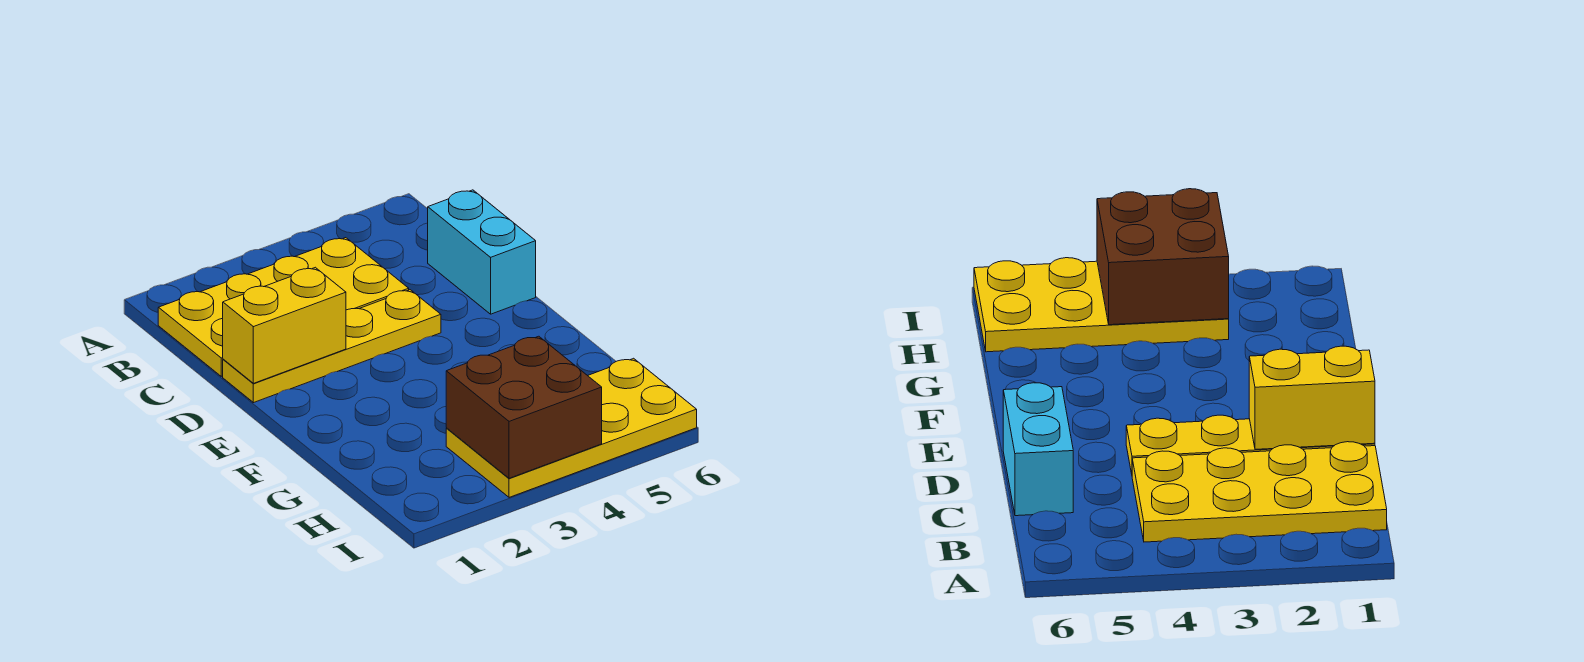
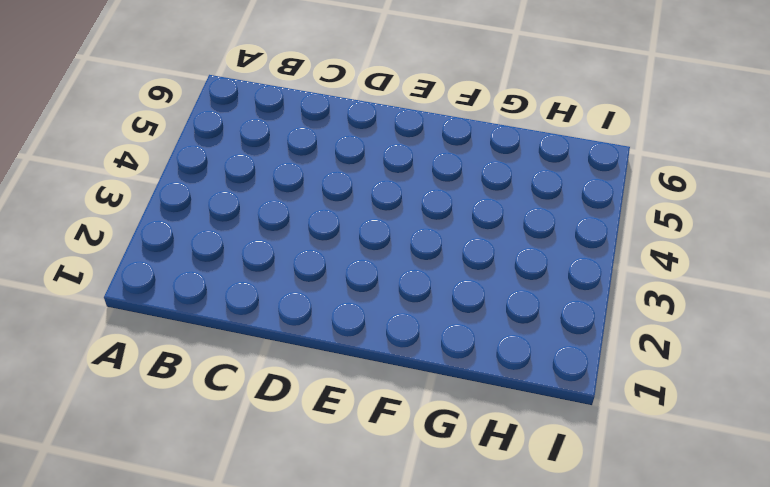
none -> yellow 2x4 plate [158,238,409,376]
none -> cyan 1x2 brick [428,190,536,314]

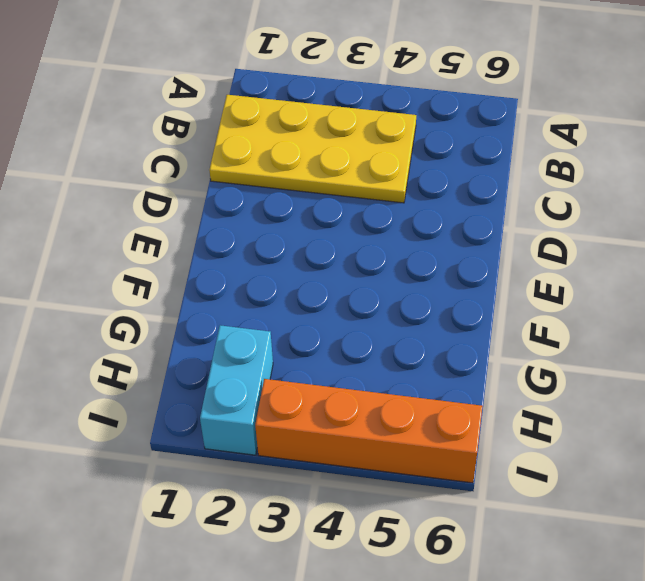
cyan 1x2 brick [200,325,273,455] -> cyan 1x2 brick moved to [428,190,536,314]
orange 1x4 brick [255,379,483,483] -> yellow 2x4 plate [446,358,697,497]
none -> yellow 1x4 plate [223,290,441,403]
none -> yellow 1x2 brick [223,267,346,383]

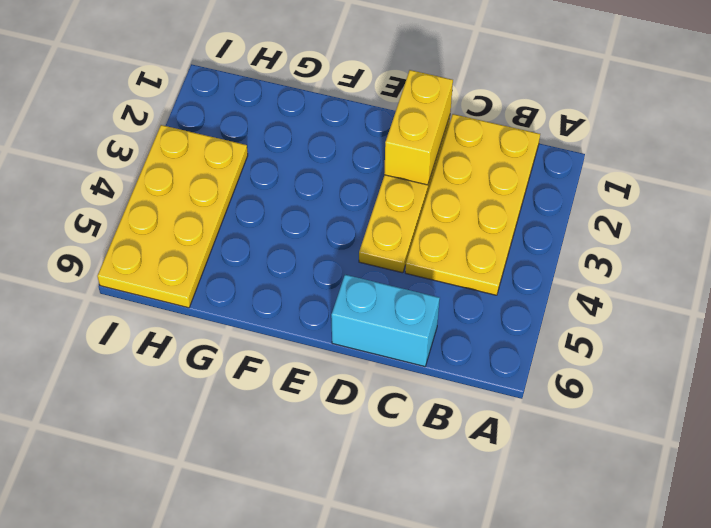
none -> brown 2x2 brick [446,336,602,478]

